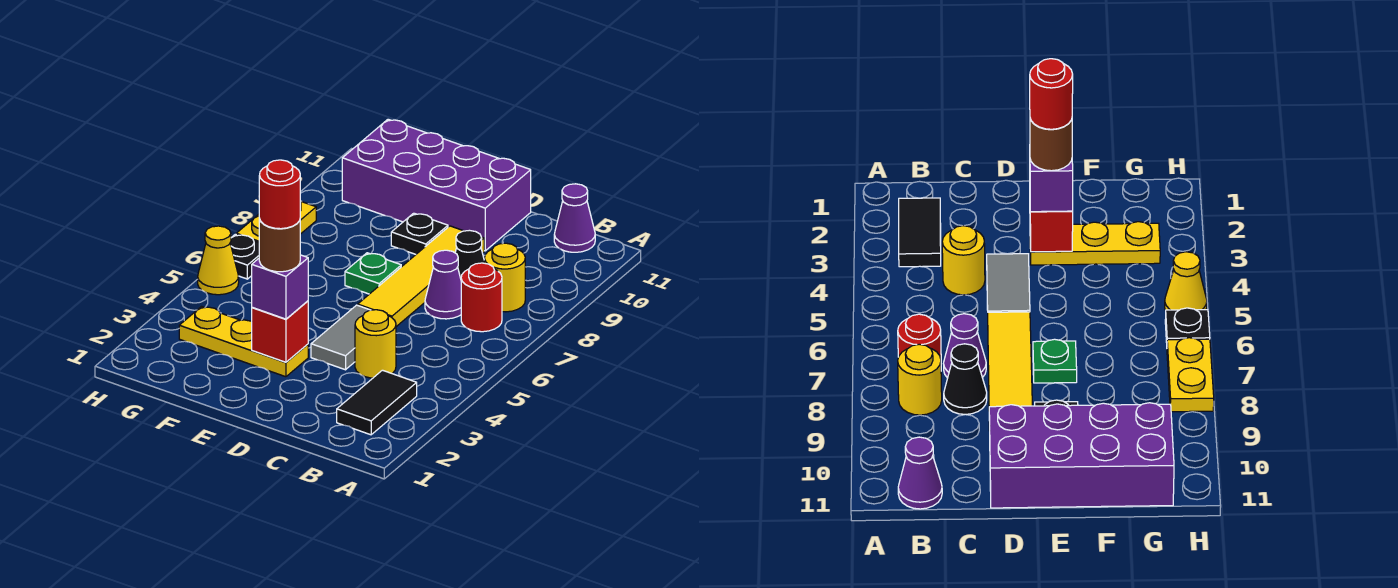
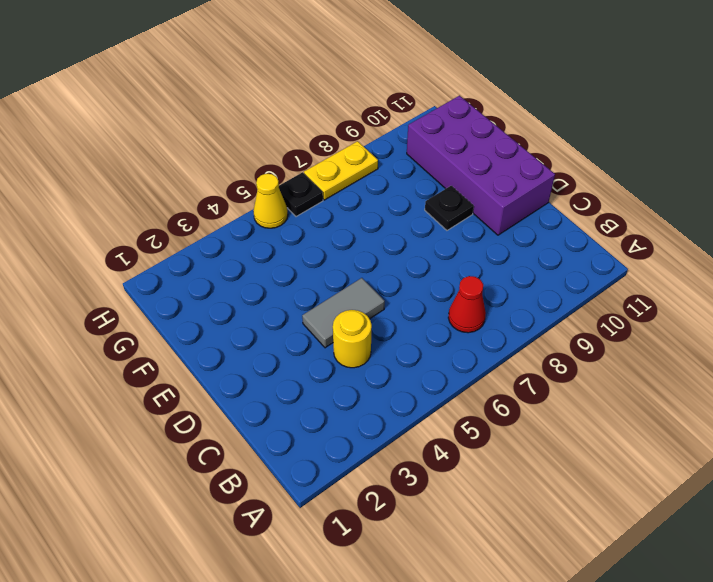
red 1x1 cone [448,276,486,333] -> red 1x1 round brick [461,263,502,332]
none -> black 1x2 tile [337,370,417,435]
none -> yellow 1x1 round brick [484,243,525,312]
none -> purple 1x1 cone [554,184,595,252]

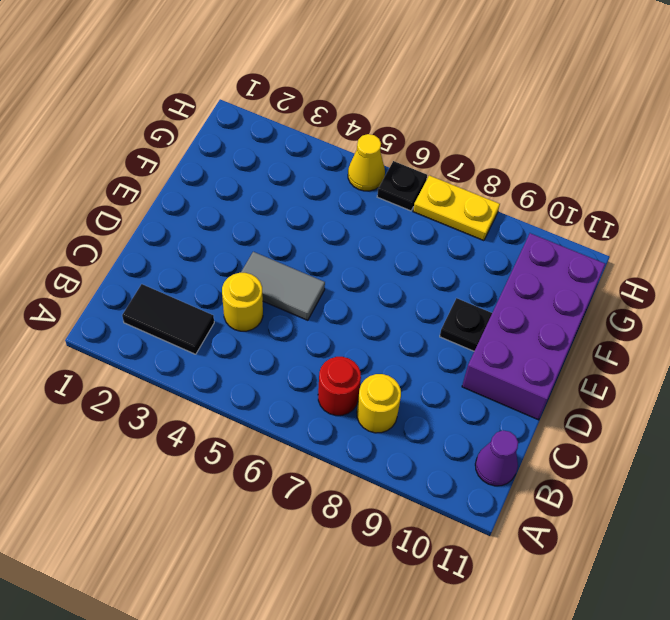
none -> purple 1x1 cone [425,250,461,319]
none -> black 1x1 cone [455,230,484,278]
none -> yellow 1x4 tile [358,226,484,327]

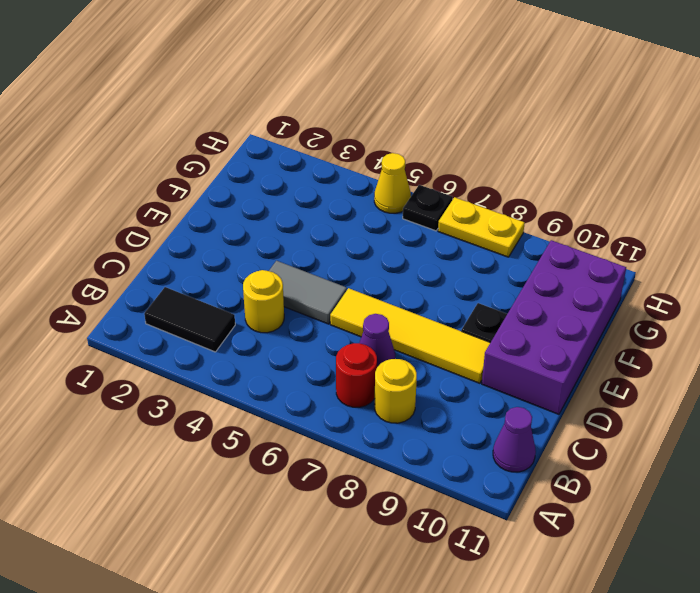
none -> black 1x1 cone [455,230,484,278]
none -> yellow 1x3 plate [179,307,308,377]
none -> green 1x1 plate [345,253,401,294]

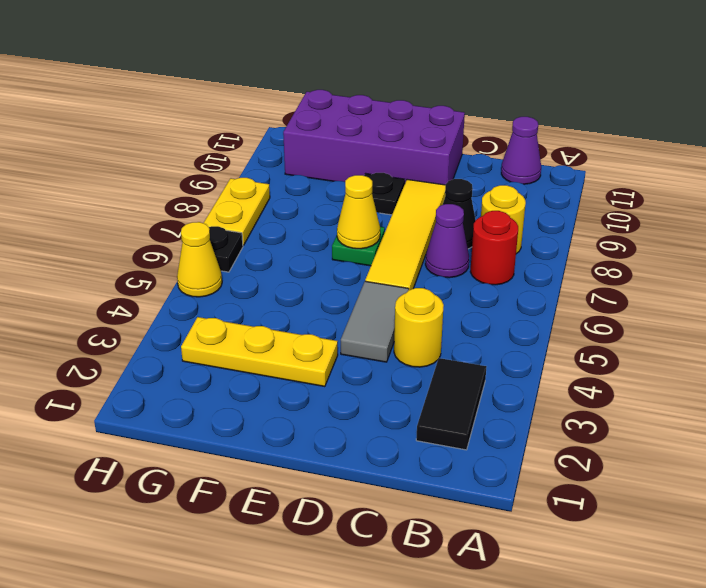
yellow 1x1 cone [337,175,380,249] -> none
none -> red 1x1 brick [252,301,308,362]
none -> purple 1x1 brick [252,255,308,319]
none -> brown 1x1 round brick [259,219,300,272]

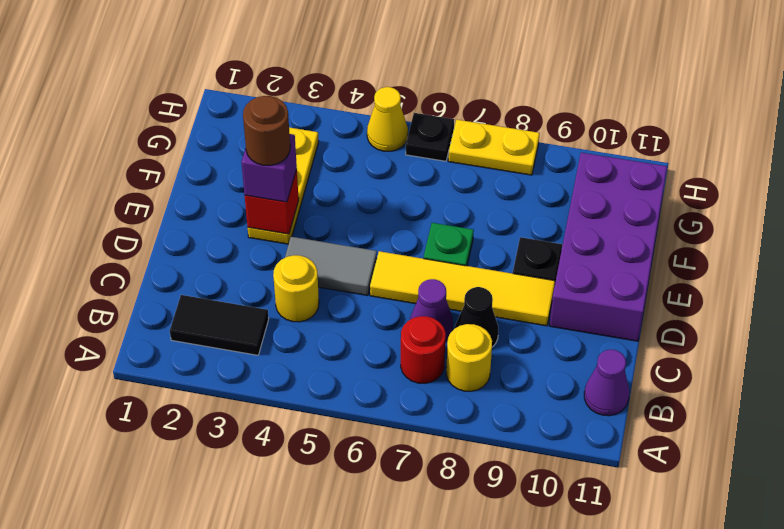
none -> red 1x1 round brick [259,160,300,229]

